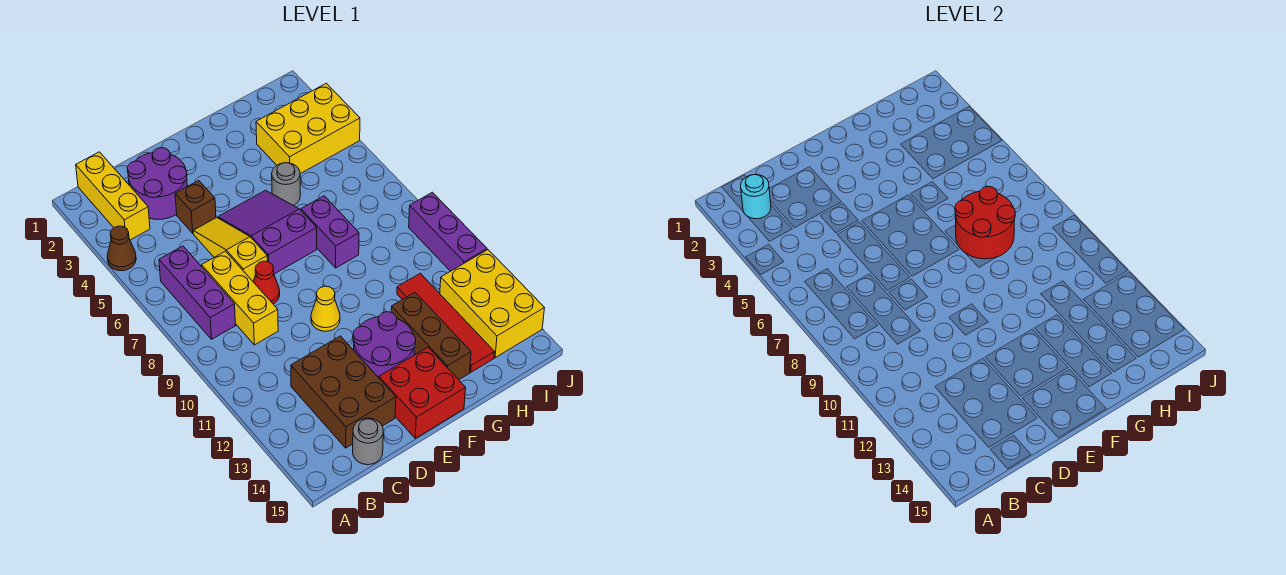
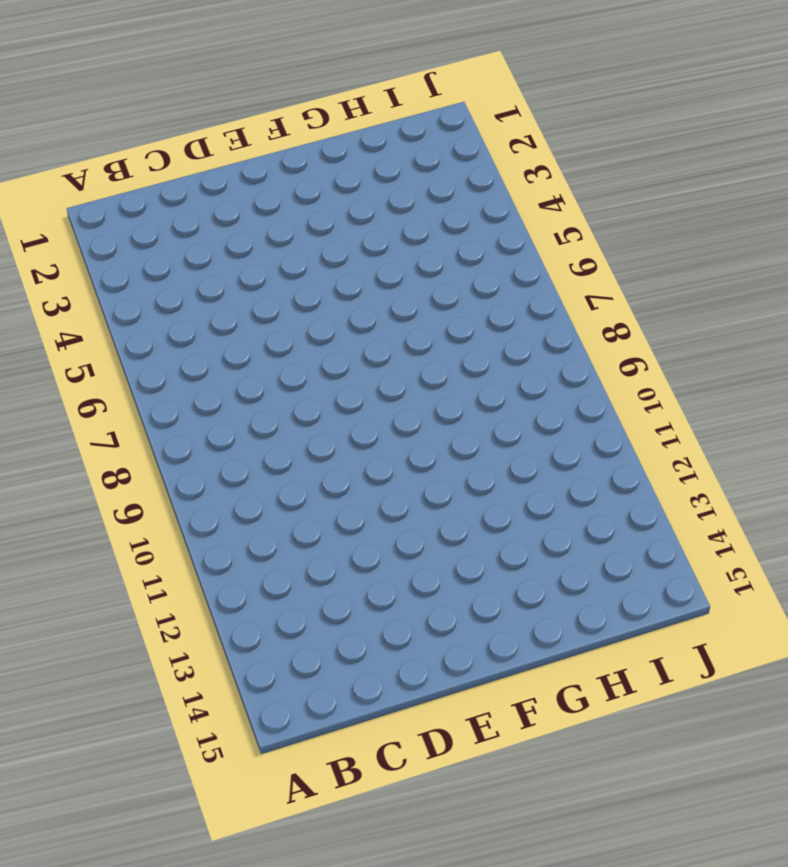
none -> brown 1x1 cone [107,226,136,271]
none -> yellow 1x3 brick [76,152,150,240]
none -> purple 1x3 brick [159,246,236,339]

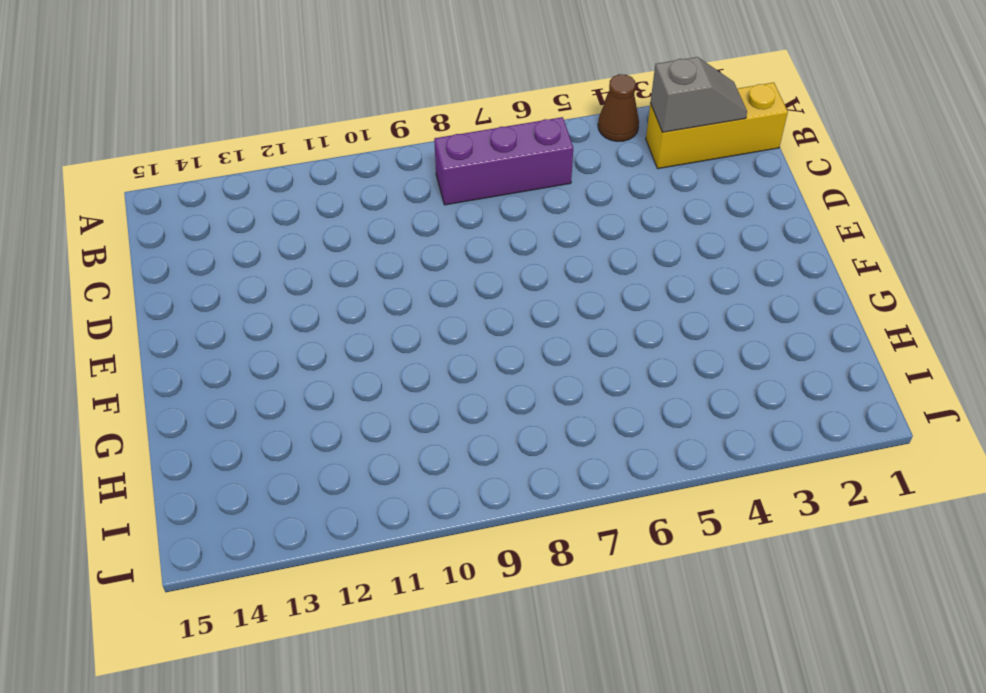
grey 1x2 slope [650,57,747,132] -> cyan 1x1 round brick [741,175,771,219]
none -> purple 2x2 round brick [127,148,187,219]
none -> yellow 1x3 brick [202,251,278,345]
none -> brown 2x3 brick [291,336,396,448]

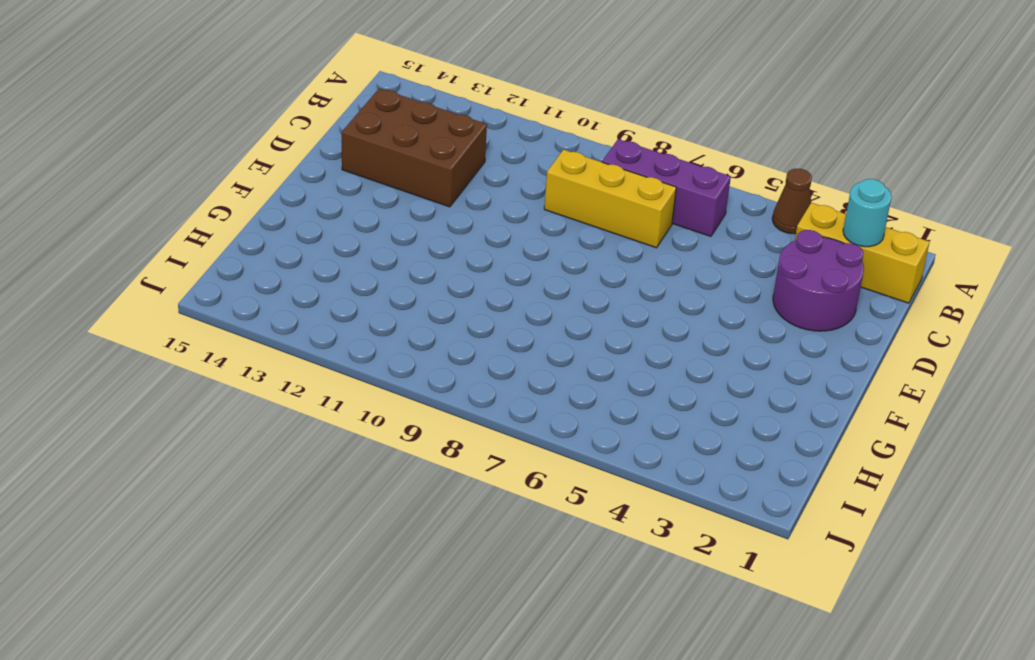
none -> grey 1x1 round brick [353,418,383,465]
none -> brown 1x1 brick [175,180,216,233]
none -> yellow 1x3 slope [193,218,267,281]

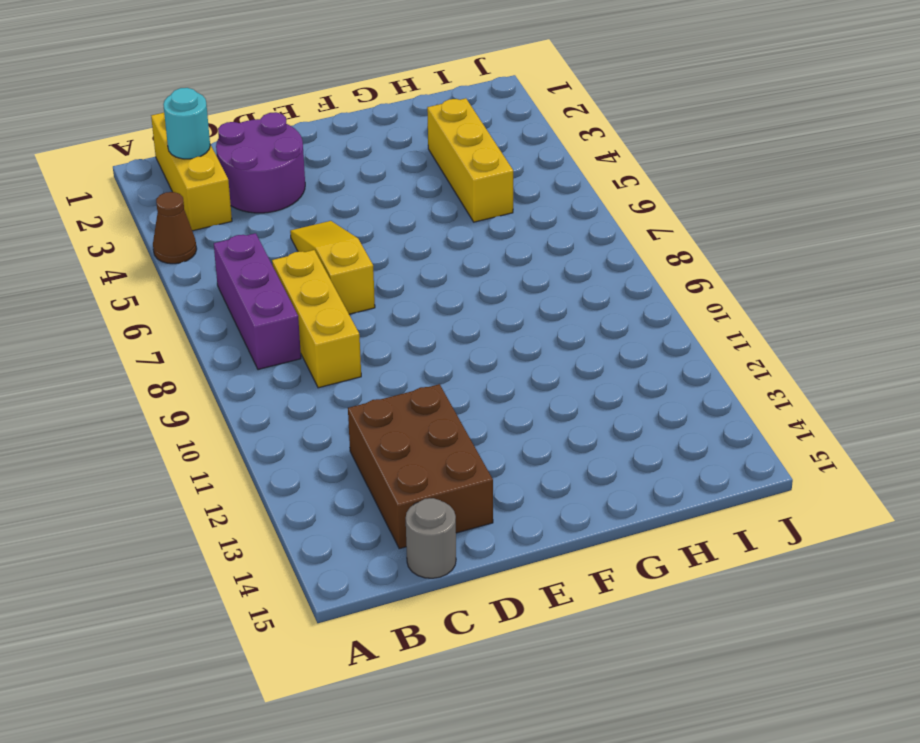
yellow 1x3 brick [427,98,513,222] -> yellow 2x3 brick [256,83,360,174]
none -> brown 1x1 brick [175,180,216,233]
none -> red 1x1 cone [253,261,280,304]
none -> purple 2x3 slope [218,190,317,274]

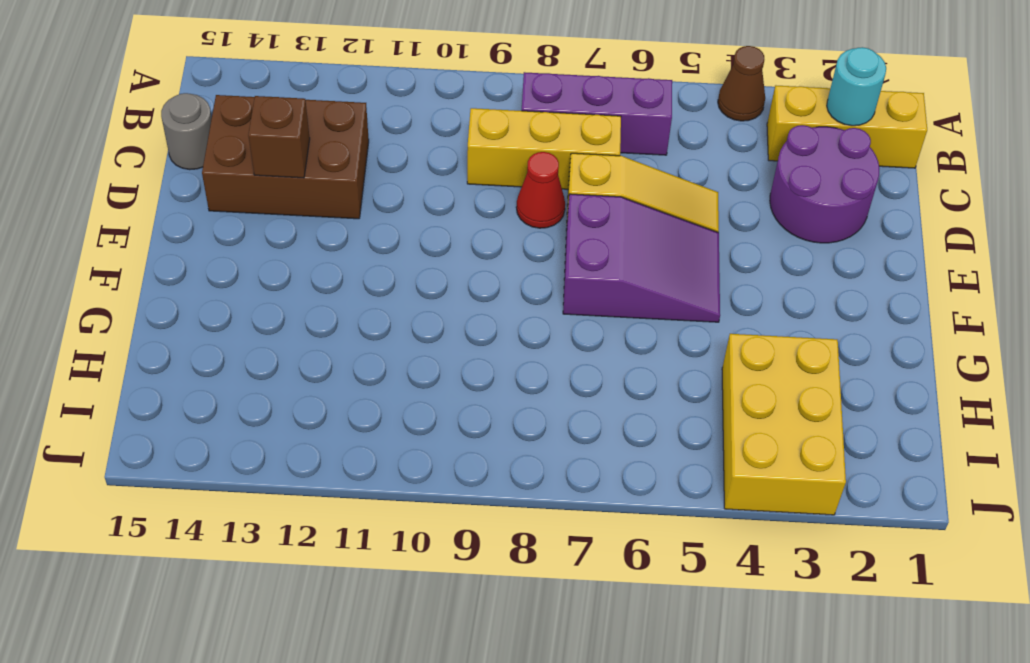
brown 1x1 brick [248,96,310,178] -> brown 1x1 brick moved to [175,180,216,233]
none -> yellow 1x1 cone [311,286,340,331]
none -> purple 2x2 round brick [353,312,416,378]
none -> red 2x2 brick [379,347,466,438]

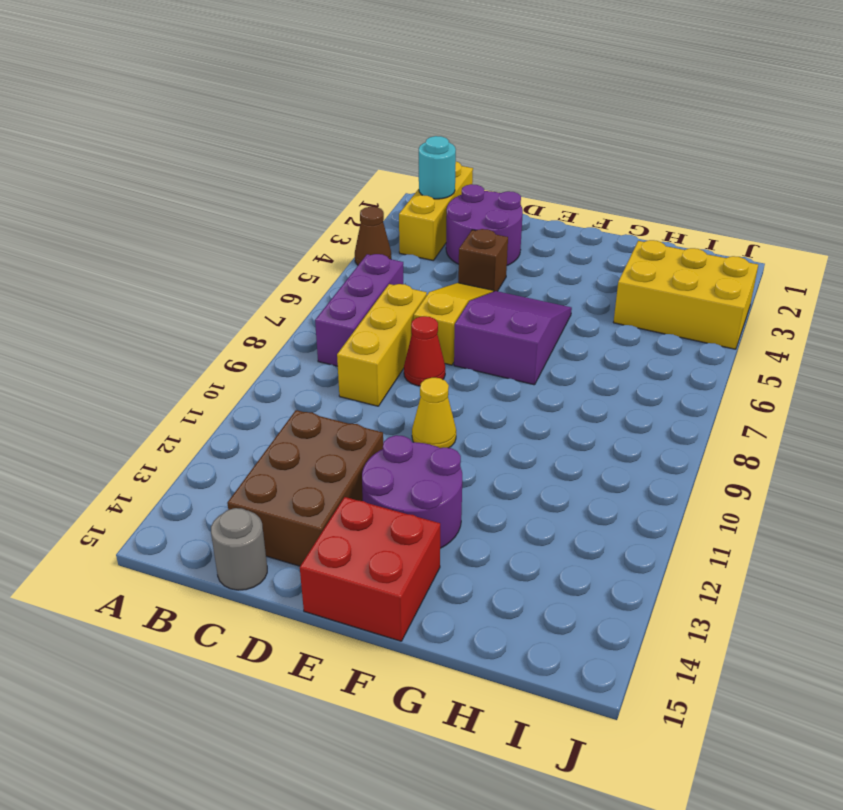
none -> grey 1x1 round brick [272,163,300,205]
none -> purple 1x2 brick [301,196,359,268]
none -> brown 1x3 brick [391,292,471,380]

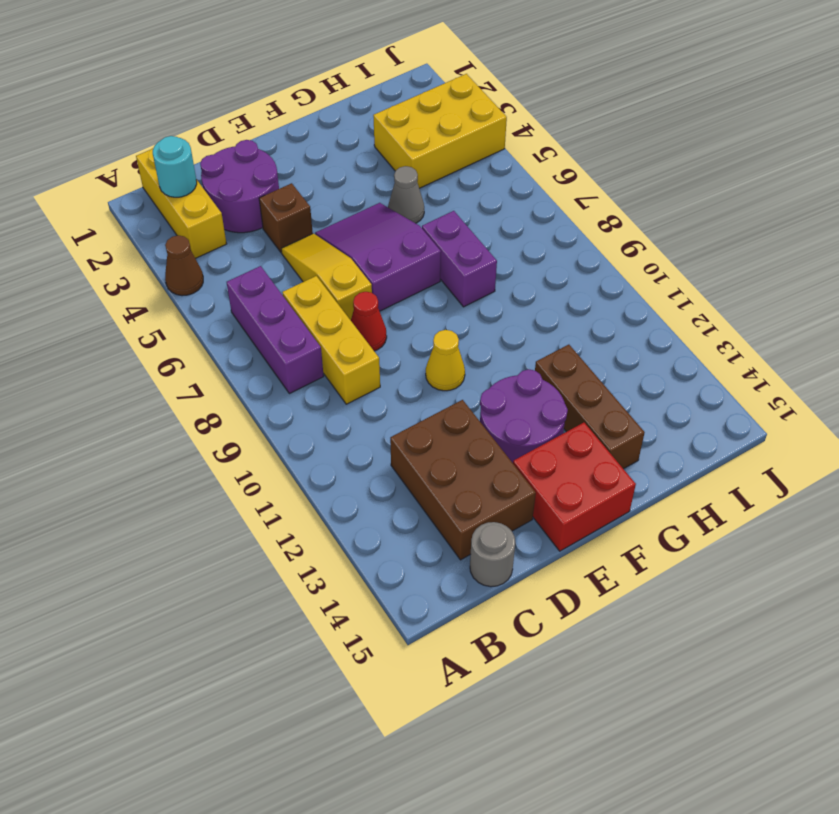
grey 1x1 cone [388,166,424,223] -> grey 1x1 round brick [272,163,300,205]
none -> red 1x4 tile [397,273,494,372]
none -> yellow 2x3 brick [440,250,544,358]
none -> purple 1x3 brick [409,192,487,271]

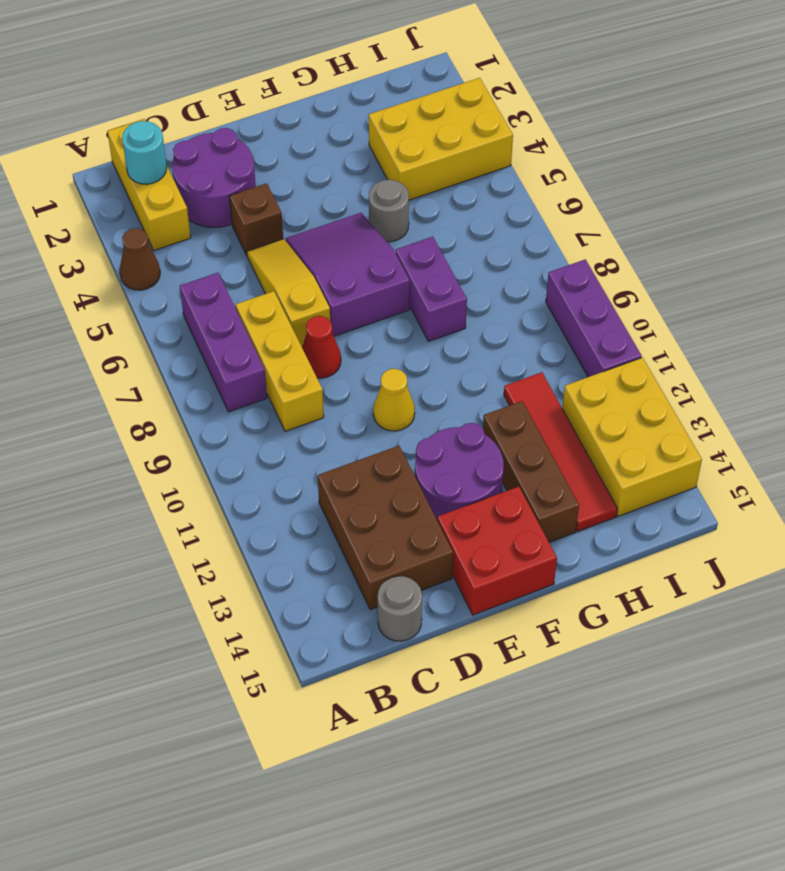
none -> red 2x2 round brick [955,186,1015,259]

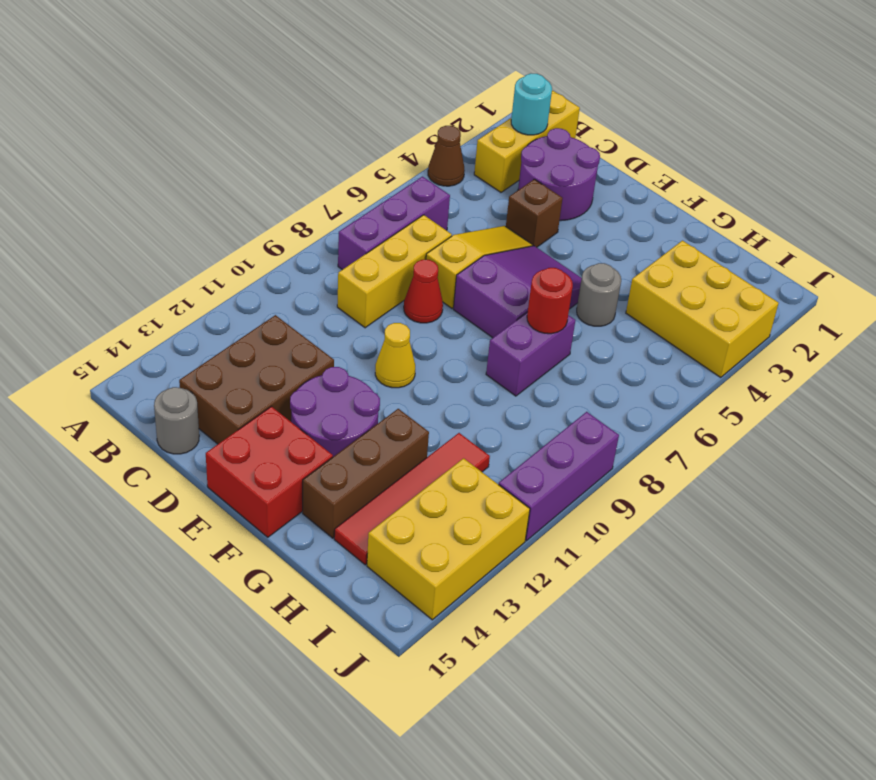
red 1x1 round brick [527,268,573,334] -> red 2x2 round brick [955,186,1015,259]

